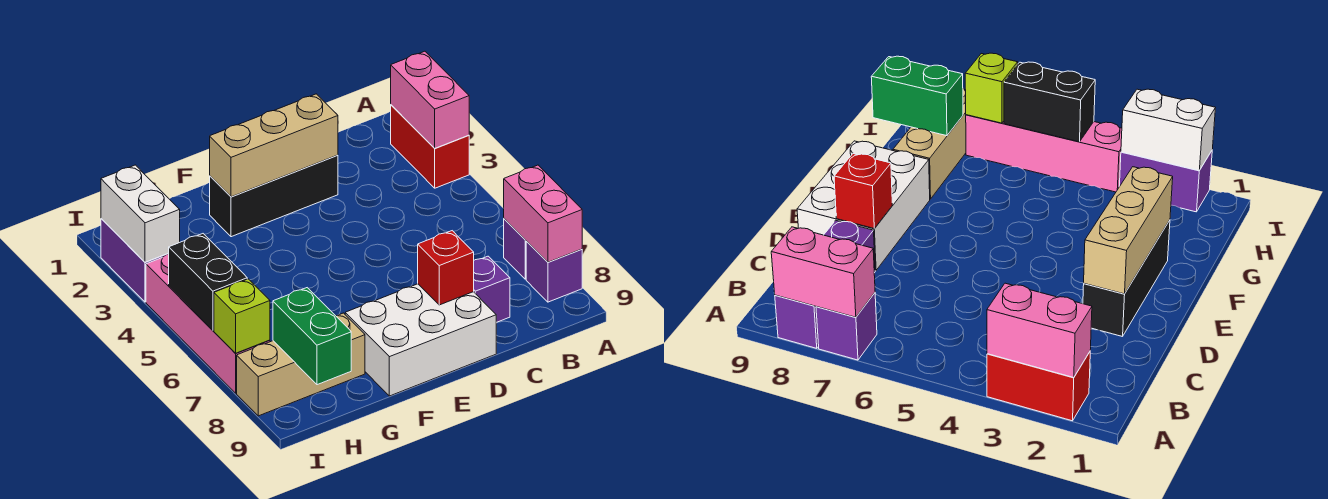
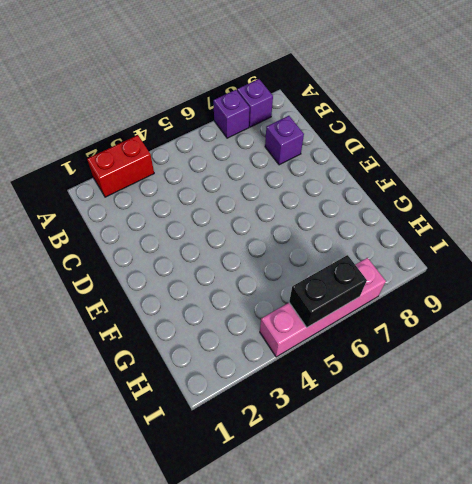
none -> black 1x3 brick [210,155,338,237]
none -> white 2x3 brick [345,284,496,396]
none -> tan 1x3 brick [237,313,365,416]

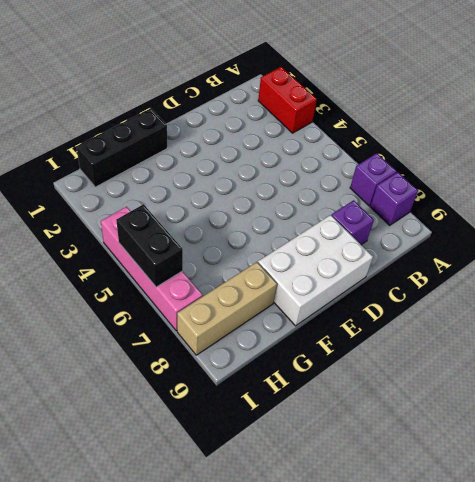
black 1x3 brick [76,108,167,187] -> black 1x3 brick moved to [210,155,338,237]
none -> purple 1x2 brick [101,219,167,302]
none -> pink 1x2 brick [391,51,469,148]
none -> pink 1x2 brick [504,165,582,262]

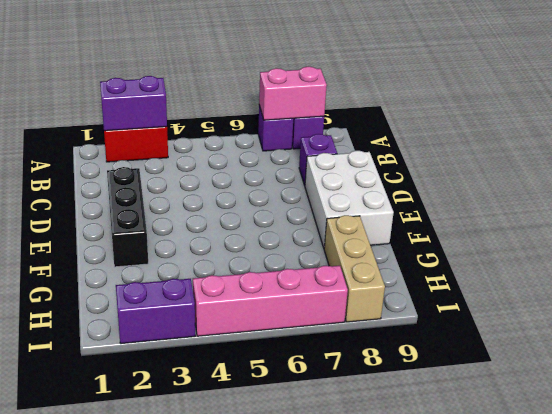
purple 1x2 brick [100,76,167,131] -> pink 1x2 brick [391,51,469,148]
none -> tan 1x3 brick [210,94,338,197]
none -> red 1x1 brick [418,231,474,305]
none -> green 1x2 brick [273,288,351,385]

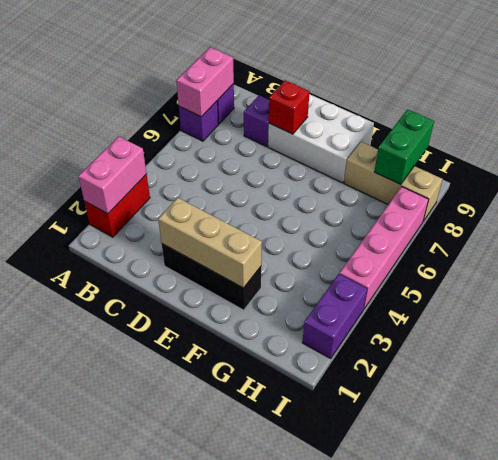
none -> white 1x2 brick [101,165,180,262]
none -> black 1x2 brick [168,234,247,330]
none -> lime 1x1 brick [214,279,270,353]

